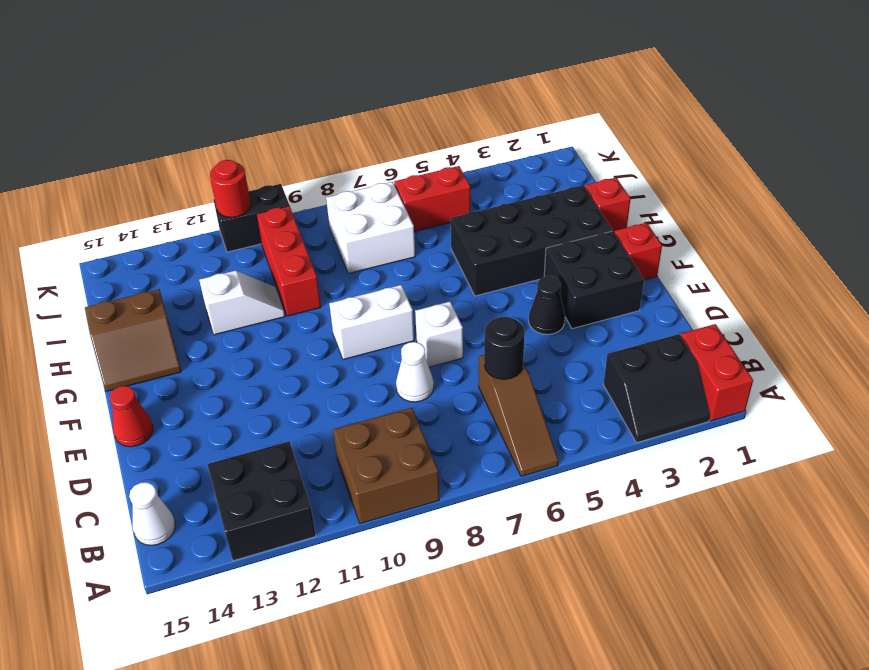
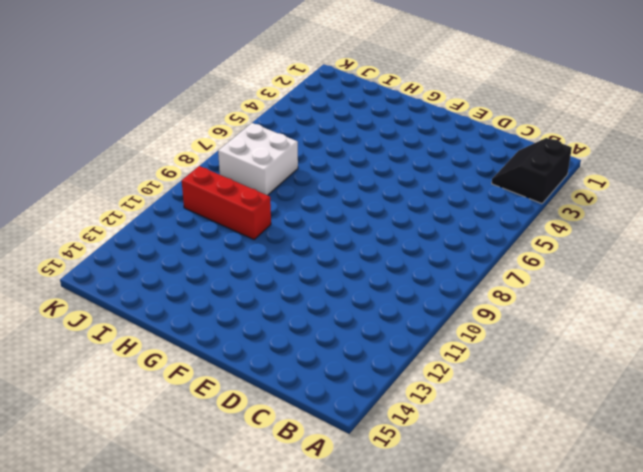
black 2x2 slope [492,138,572,204] -> black 2x2 slope turned to [604,334,710,443]
none -> red 1x2 brick [681,324,753,421]
none -> brown 1x3 slope [479,355,558,476]
none -> brown 2x2 brick [333,408,439,524]

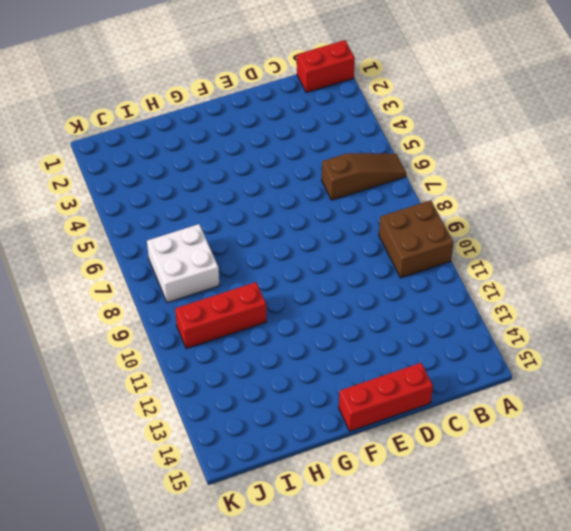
red 1x3 brick [339,363,433,431] -> red 1x1 cone [110,386,153,447]
none -> black 2x2 slope [604,334,710,443]
none -> black 2x2 brick [207,441,316,561]
none -> white 1x1 cone [129,482,175,545]

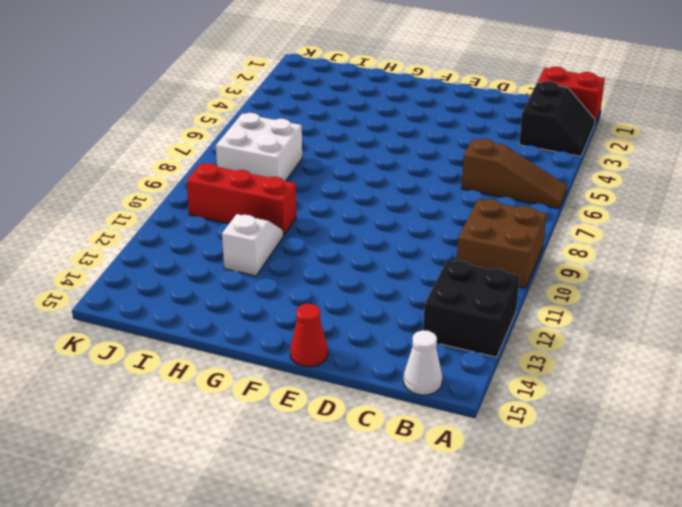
none -> white 1x1 cone [396,342,434,402]
none -> black 2x2 brick [544,231,644,329]
none -> black 1x1 cone [529,276,565,335]

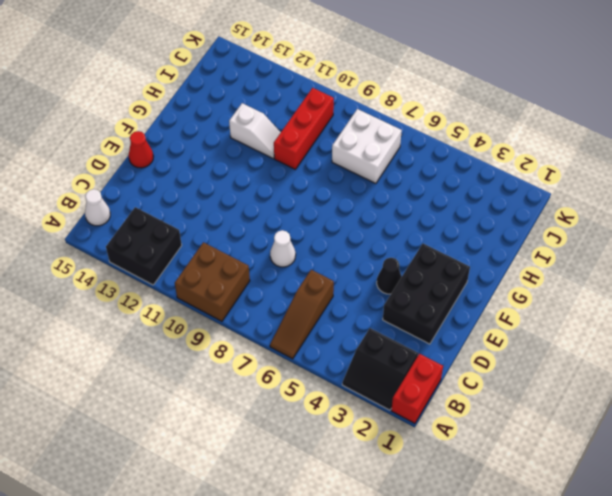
black 2x3 brick [383,244,470,344] -> black 2x2 brick [544,231,644,329]
none -> white 1x1 brick [415,302,463,367]
none -> red 1x1 brick [614,223,662,280]
none -> white 1x2 brick [329,285,414,360]

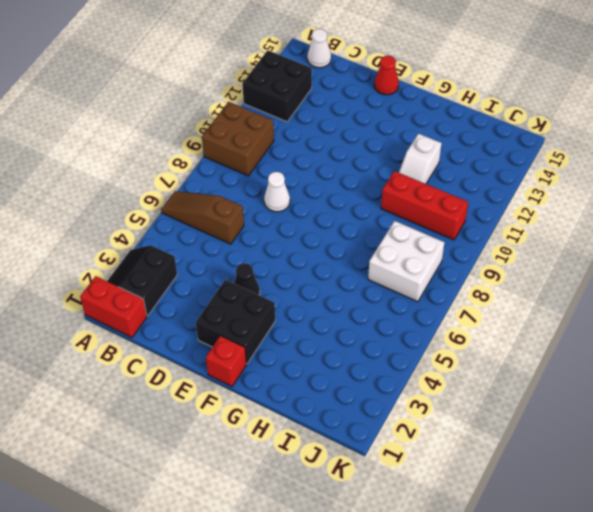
none -> white 1x1 brick [415,302,463,367]
none -> white 1x2 brick [329,285,414,360]
none -> black 2x4 brick [451,185,612,296]

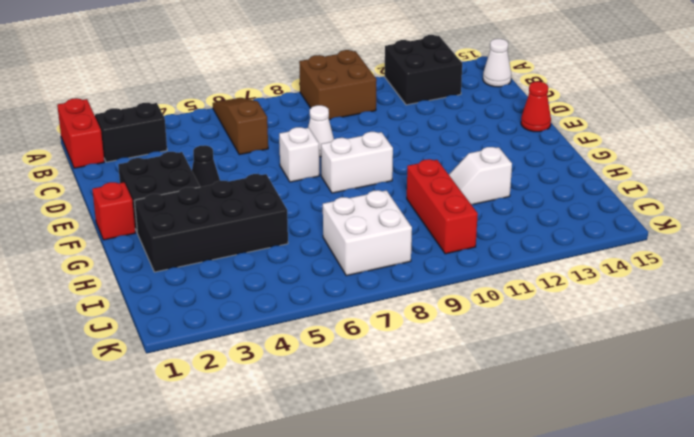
none -> brown 2x2 slope [85,289,181,391]
none -> red 1x1 brick [585,178,631,232]
none -> red 1x2 brick [394,166,470,232]

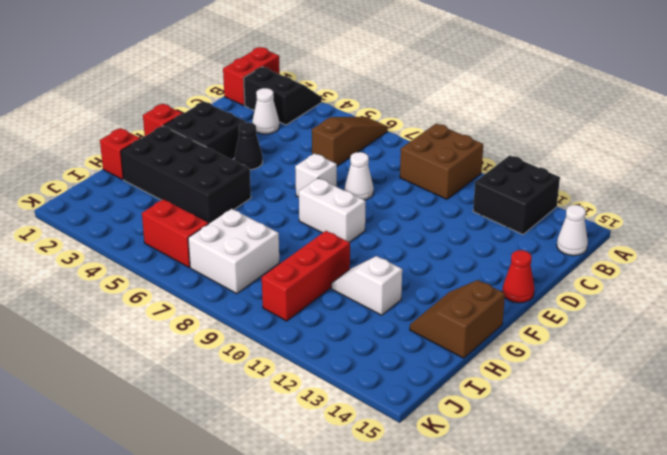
white 1x1 cone [252,88,279,134] -> none
brown 2x2 slope [410,280,505,358] -> brown 2x2 slope turned to [85,289,181,391]
none -> black 1x2 brick [214,184,289,252]
none -> black 1x1 round brick [484,317,525,379]
none -> red 1x1 round brick [210,160,251,217]

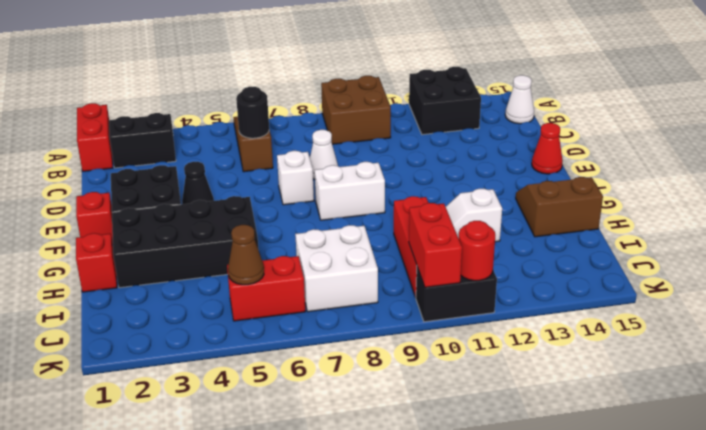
brown 1x1 cone [228,225,264,285] -> none
red 1x2 brick [409,203,462,287] -> none

